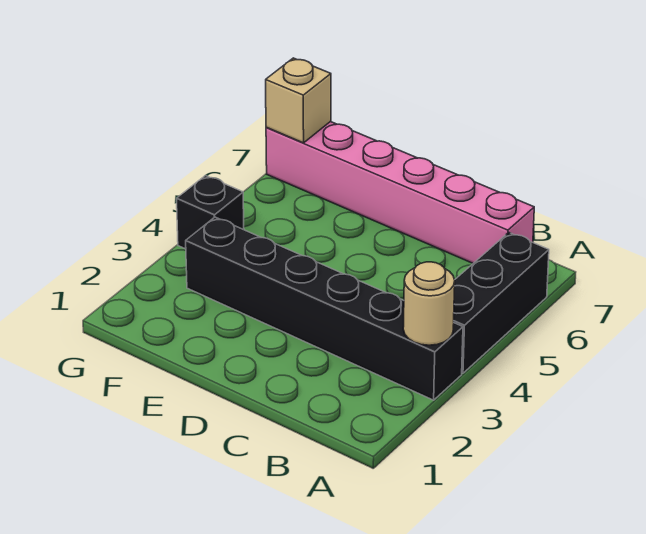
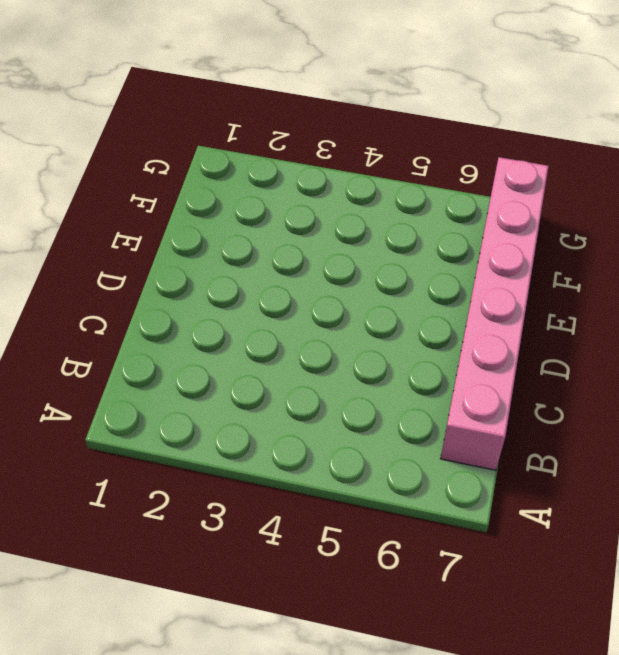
none -> black 1x6 brick [186,217,463,400]
none -> black 1x3 brick [454,232,549,373]

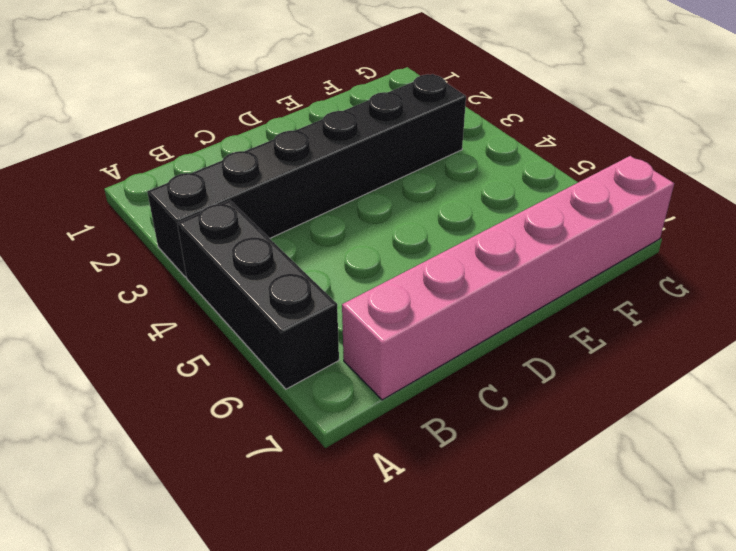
none -> black 1x1 brick [177,176,244,249]
none -> tan 1x1 round brick [403,262,455,345]

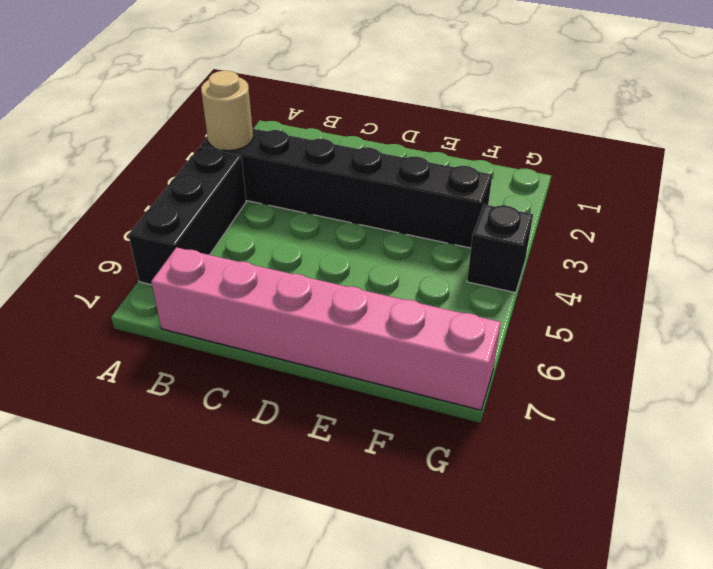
none -> tan 1x1 brick [266,58,331,143]

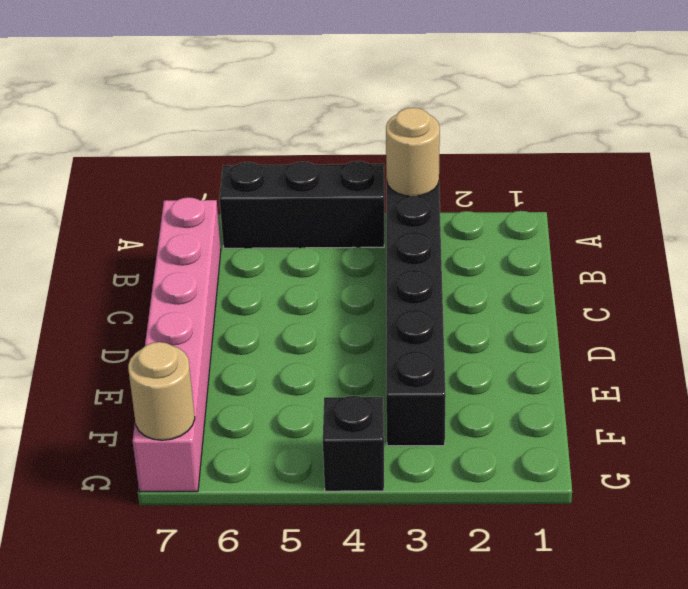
tan 1x1 round brick [128,342,195,440] -> tan 1x1 brick [266,58,331,143]

